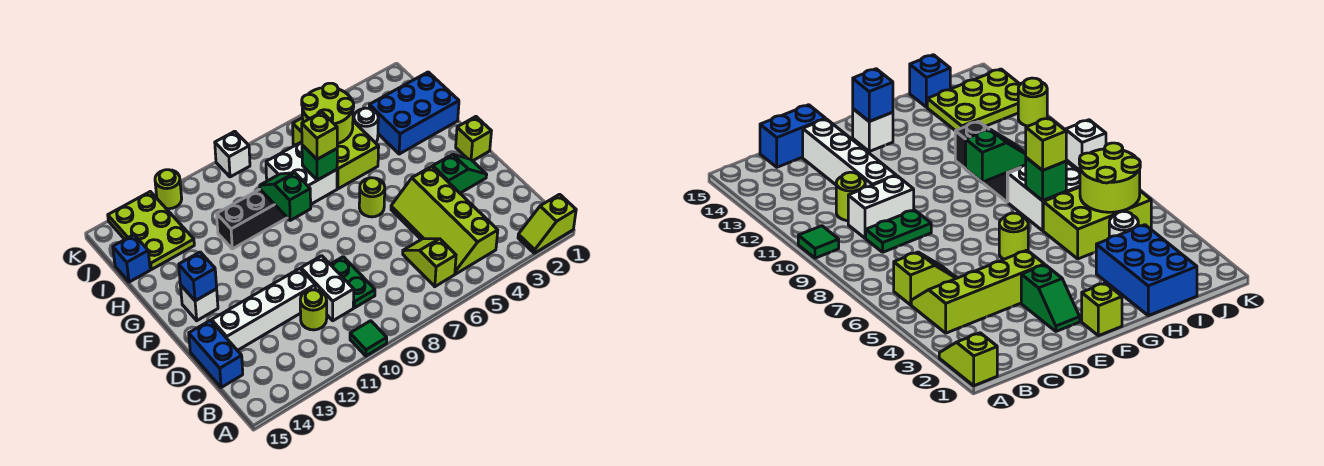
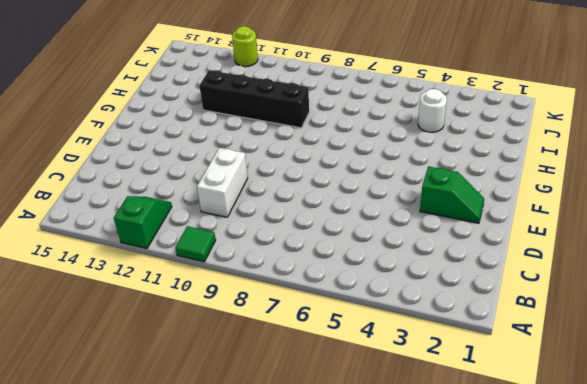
green 1x2 slope [114,196,172,249] -> green 1x2 slope moved to [260,173,311,221]
black 1x4 brick [199,70,309,128] -> black 1x3 brick [217,189,287,249]
none -> lime 1x2 slope [518,194,576,253]
none -> lime 2x4 slope [391,166,498,274]
none -> lime 1x2 slope [403,239,456,287]

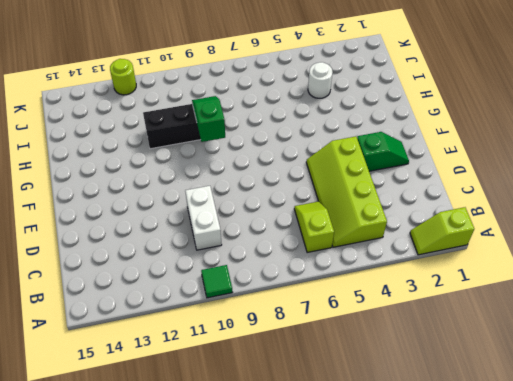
none -> green 1x2 plate [330,257,375,308]
none -> lime 1x1 round brick [300,290,327,330]
none -> blue 1x2 brick [189,320,243,388]

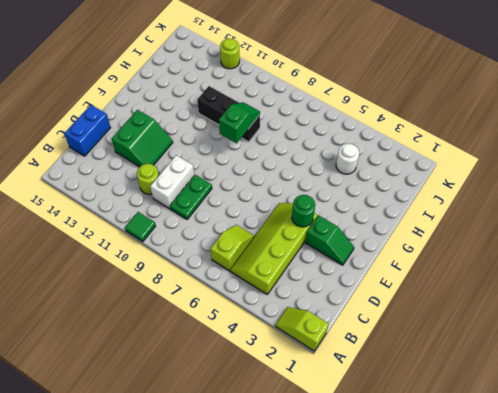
green 2x2 slope [112,110,173,167] -> white 1x4 brick [212,269,315,351]
green 1x1 round brick [292,195,315,227] -> none
none -> lime 1x1 brick [456,117,491,161]
none -> lime 1x1 round brick [359,178,385,217]
none -> white 1x1 brick [180,285,218,321]

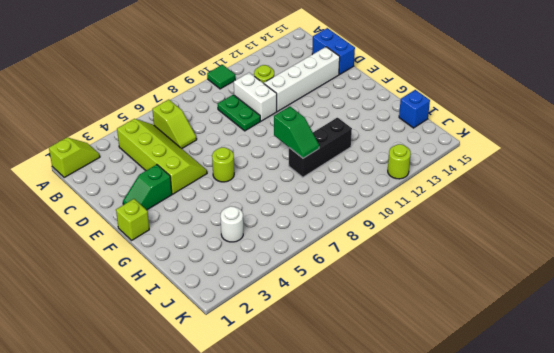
none -> white 1x1 brick [180,285,218,321]
none -> blue 2x3 brick [369,72,459,154]
none -> lime 2x3 brick [293,118,379,189]

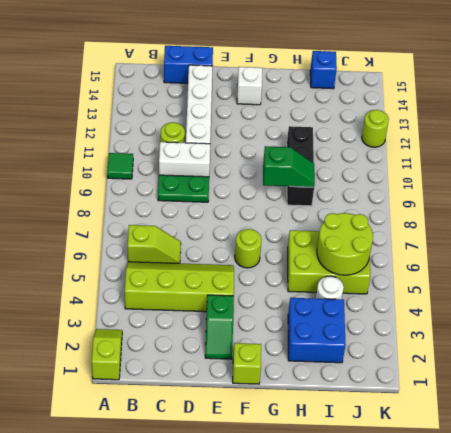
blue 2x2 brick [288,298,346,363] -> blue 2x3 brick [369,72,459,154]
none -> white 2x2 brick [266,142,337,204]
none -> lime 2x3 plate [108,192,194,270]
none -> white 1x1 brick [215,131,250,177]

